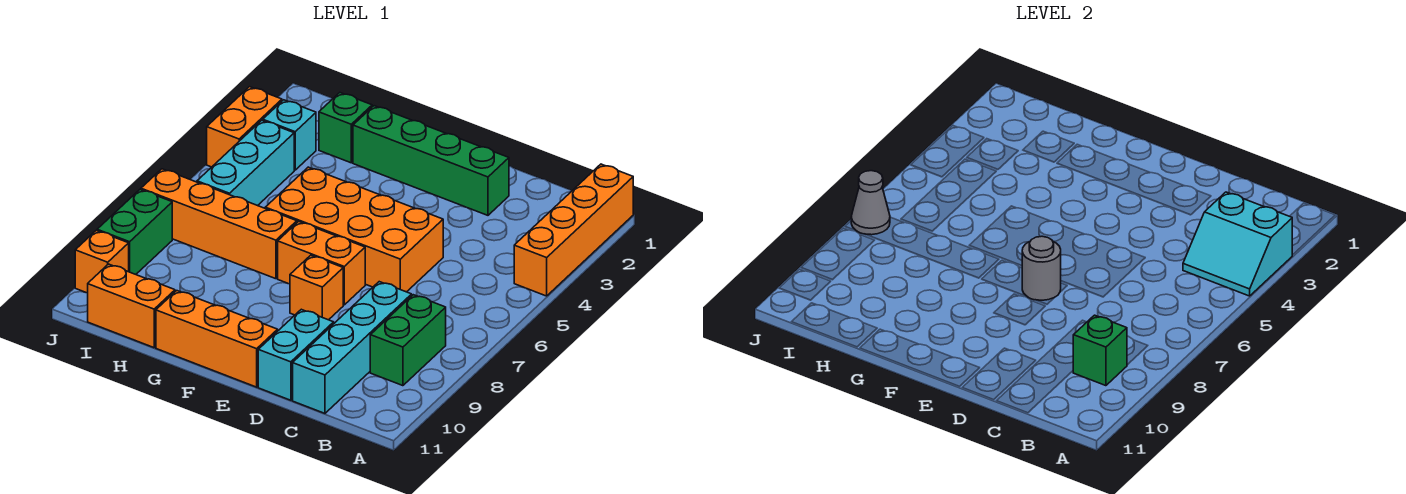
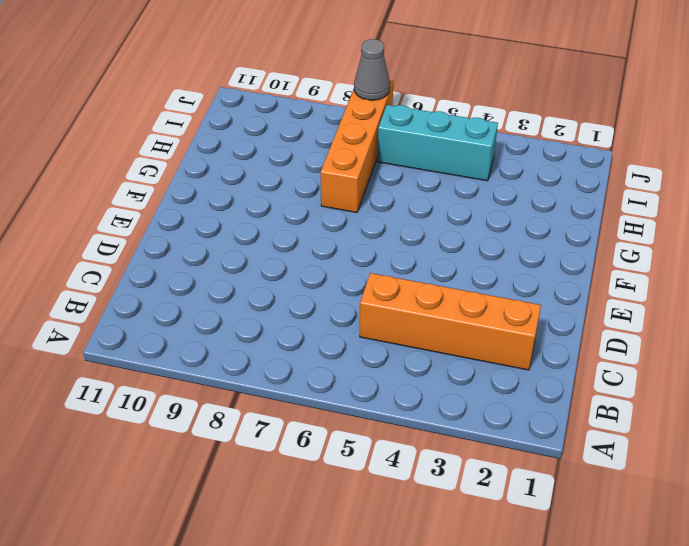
orange 1x4 brick [360,273,541,370] -> orange 1x4 brick moved to [514,164,633,296]
none -> green 1x2 brick [370,295,446,386]
none -> cyan 1x4 brick [293,282,412,413]
none -> green 1x4 brick [353,106,509,215]

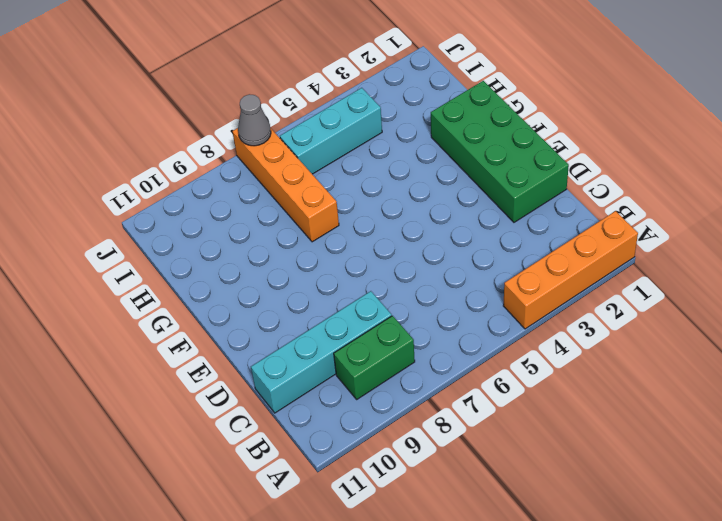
green 2x4 brick [431,81,569,222] -> green 1x4 brick [353,106,509,215]
none -> orange 2x4 brick [265,167,443,292]
none -> cyan 1x2 brick [258,309,334,400]
none -> orange 1x2 brick [278,222,365,305]

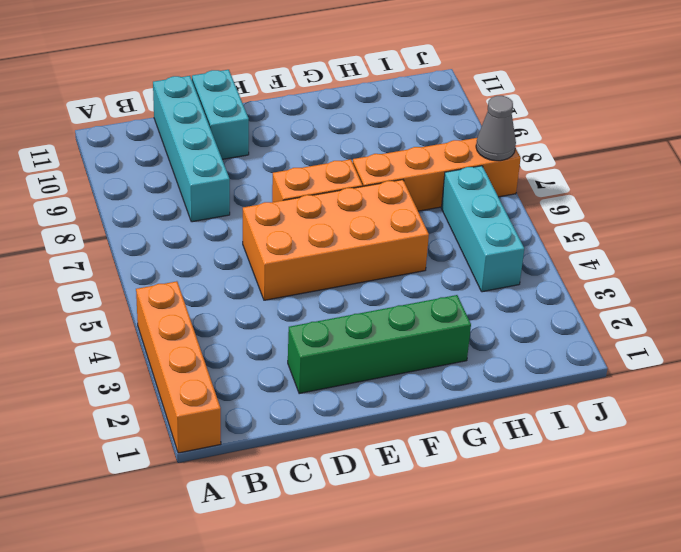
none -> green 1x2 brick [370,295,446,386]
none -> orange 1x1 brick [290,255,343,320]
none -> orange 1x3 brick [156,291,278,387]

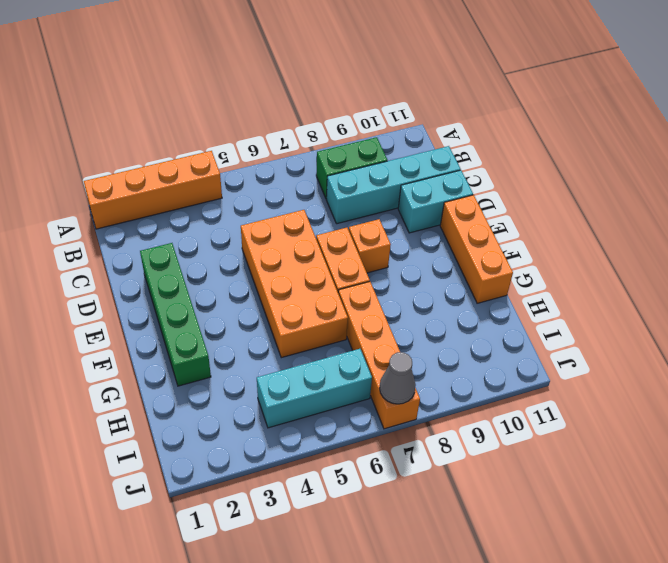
none -> green 1x1 brick [319,93,372,163]
none -> orange 1x2 brick [88,264,175,348]
none -> cyan 1x1 brick [263,100,316,170]

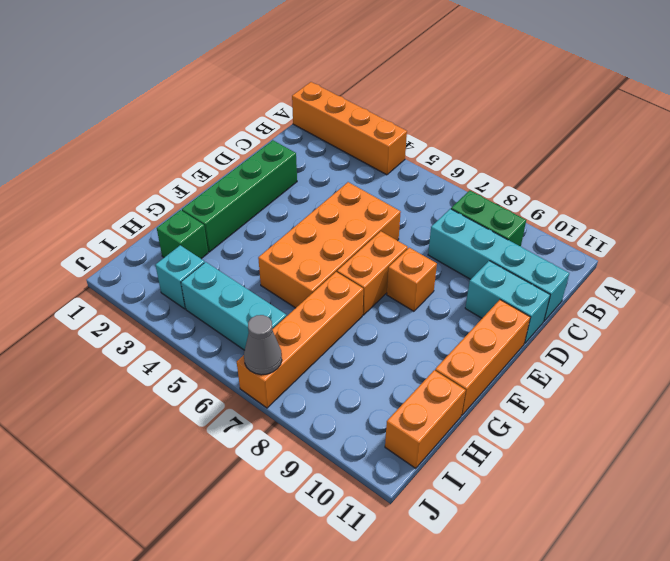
none -> orange 1x2 brick [207,87,282,167]
none -> green 1x2 brick [97,189,172,274]
none -> orange 1x1 brick [75,230,129,293]

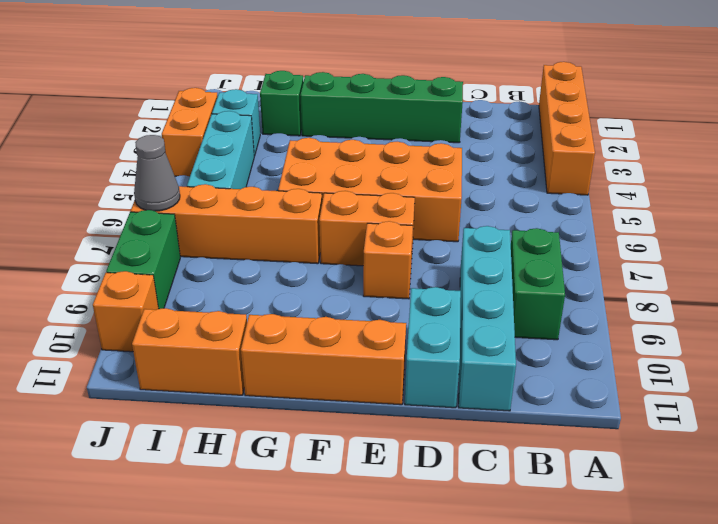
none -> cyan 2x2 slope [1183,192,1292,296]
none -> green 1x1 brick [1073,315,1127,386]
none -> grey 1x1 round brick [1022,236,1061,300]

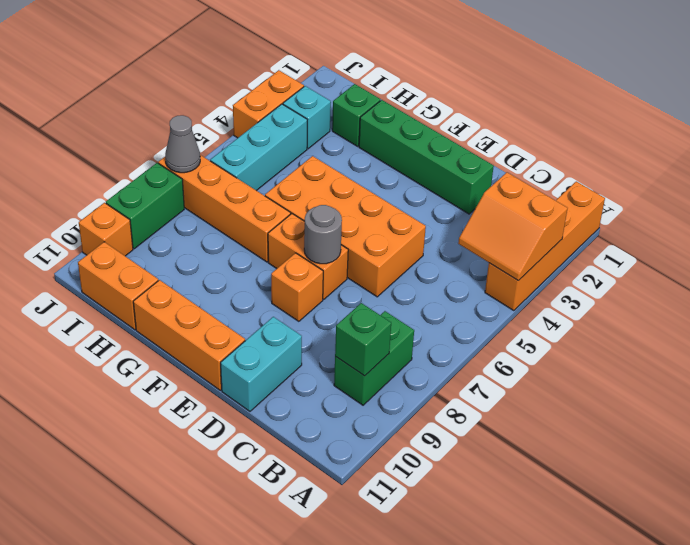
orange 2x2 slope [458,172,568,281] -> cyan 2x2 slope [1183,192,1292,296]
none -> cyan 1x4 brick [293,282,412,413]

